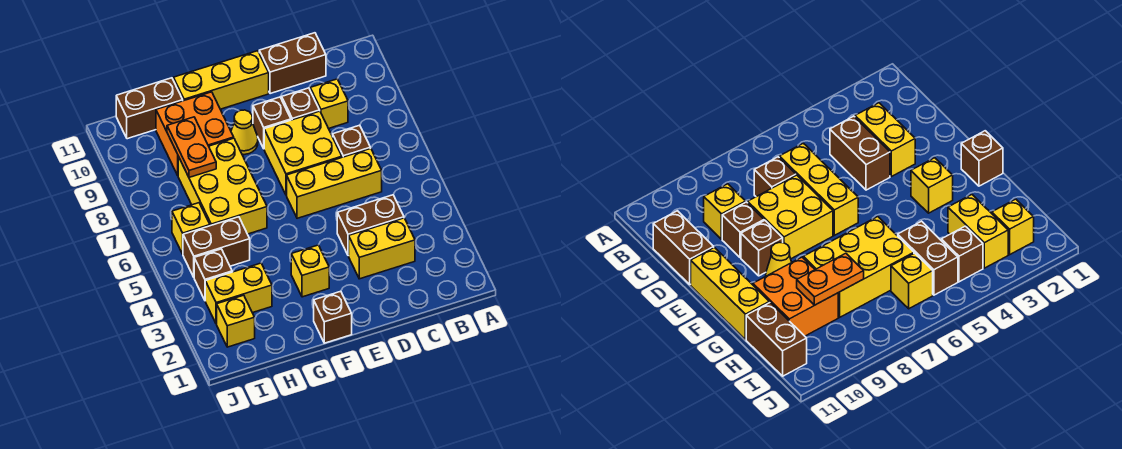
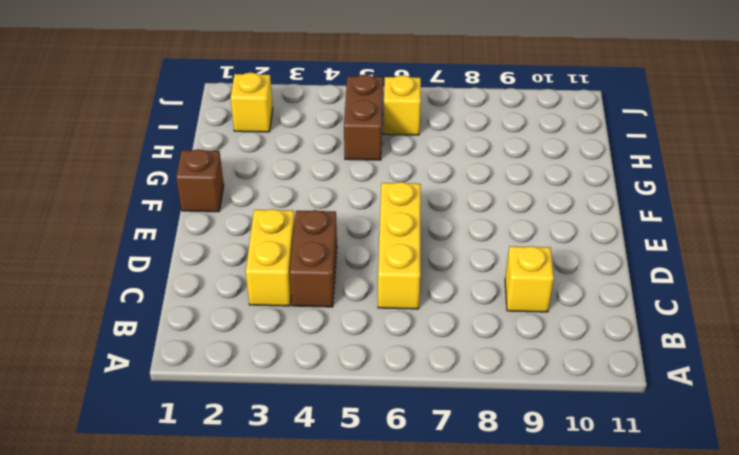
none -> brown 1x1 brick [333,125,370,157]
none -> brown 1x2 brick [259,33,326,94]
none -> yellow 2x2 brick [264,111,342,195]

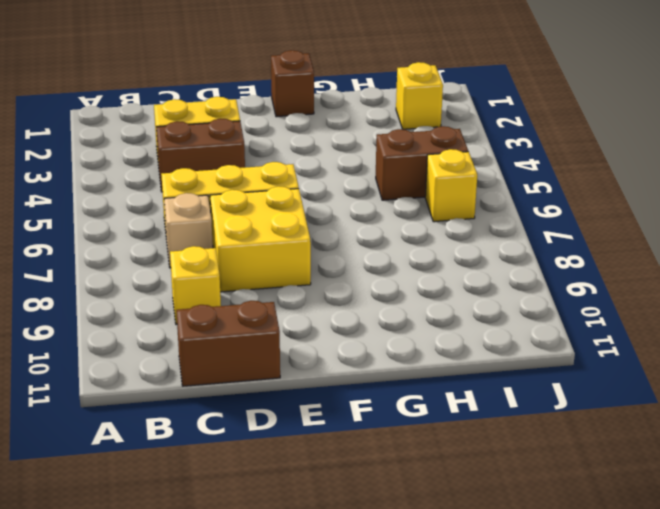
tan 1x1 brick [164,193,213,268] -> brown 1x1 brick [333,125,370,157]
none -> brown 1x1 brick [282,88,320,120]
none -> brown 1x1 brick [253,97,291,148]
none -> yellow 1x3 brick [173,51,269,109]

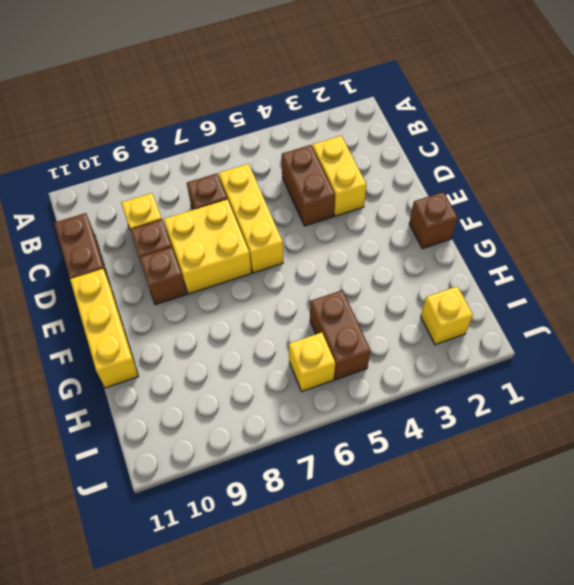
none -> yellow 1x1 brick [291,245,329,297]
none -> yellow 1x1 cone [231,110,258,155]
none -> yellow 2x3 brick [178,138,267,234]

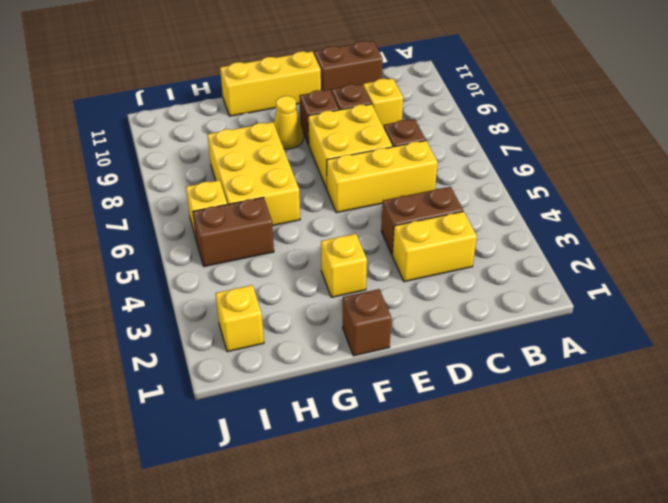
none -> orange 2x2 brick [156,92,234,175]
none -> yellow 1x2 brick [205,263,272,324]
none -> brown 1x2 brick [116,78,183,139]

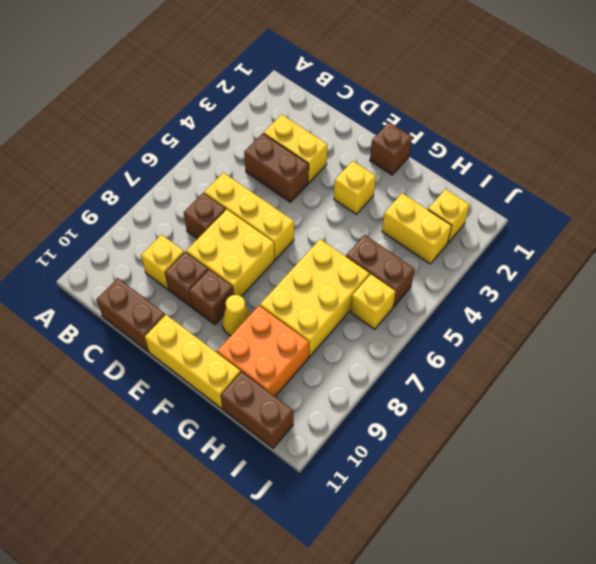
none -> brown 1x1 brick [194,249,232,300]
none -> orange 1x2 plate [167,117,216,177]

